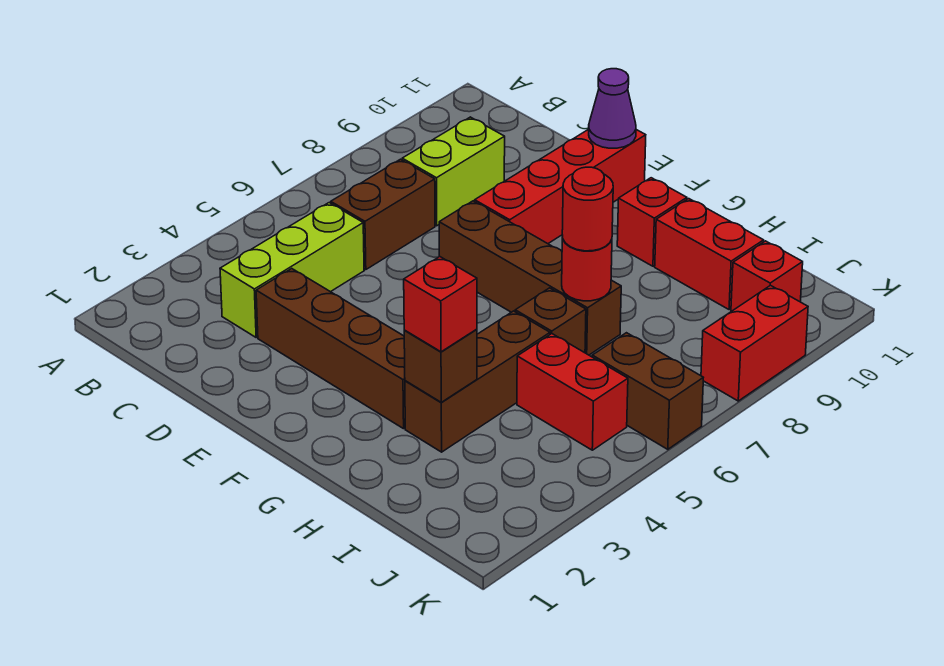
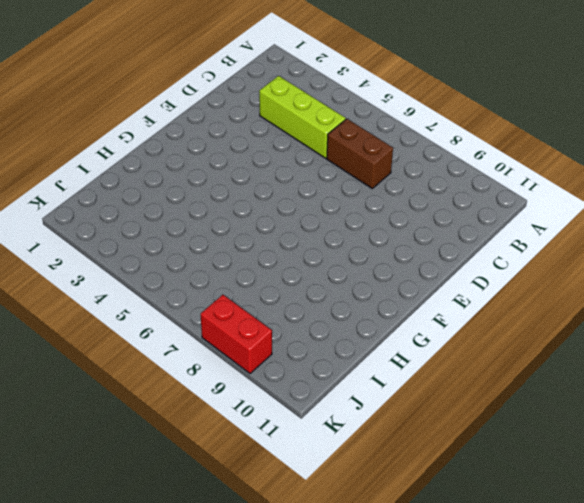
none -> lime 1x2 brick [402,117,505,226]
none -> brown 1x4 brick [256,269,405,429]
none -> brown 1x4 brick [439,201,621,355]

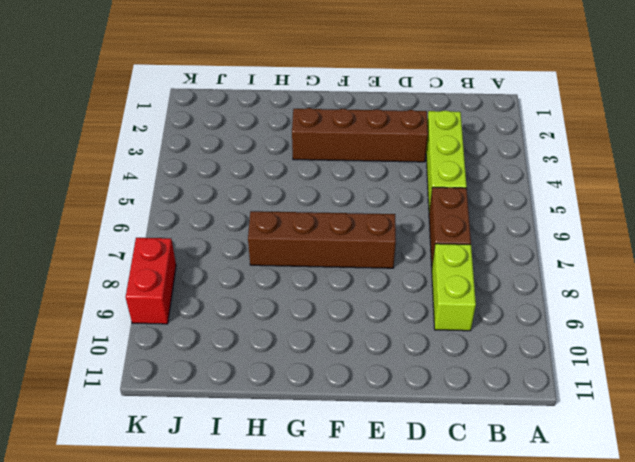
none -> red 1x4 brick [475,129,646,244]
none -> red 1x1 brick [617,178,687,266]
none -> brown 1x3 brick [405,311,550,452]

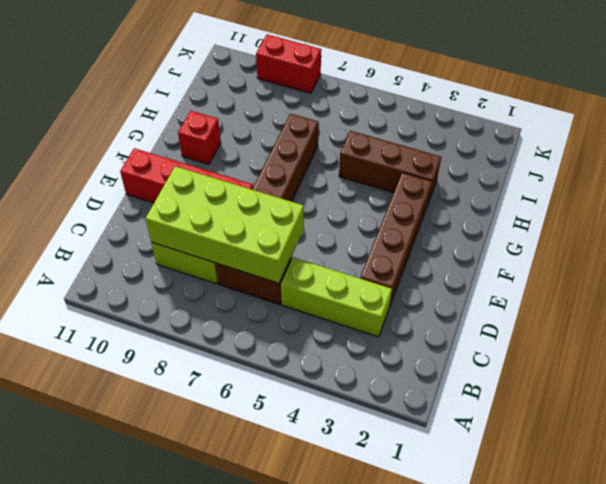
lime 2x4 brick [145,166,304,283] -> none
none -> brown 1x1 brick [515,288,586,353]
none -> red 1x2 brick [655,199,764,310]
none -> red 1x2 brick [517,334,628,450]

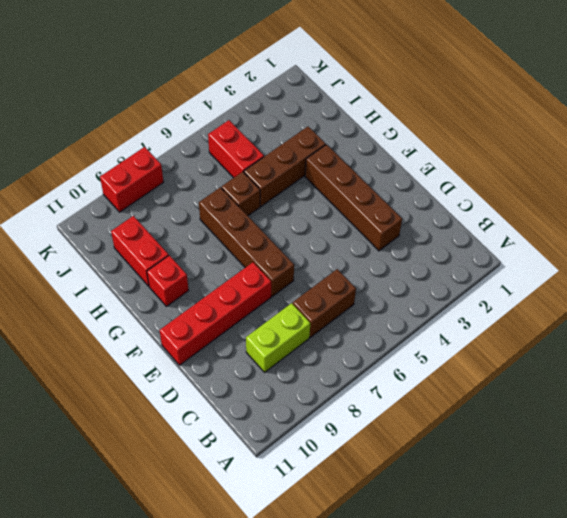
none -> lime 1x3 brick [220,203,364,337]
none -> brown 1x2 brick [592,333,703,449]
none -> red 1x1 brick [731,241,803,311]

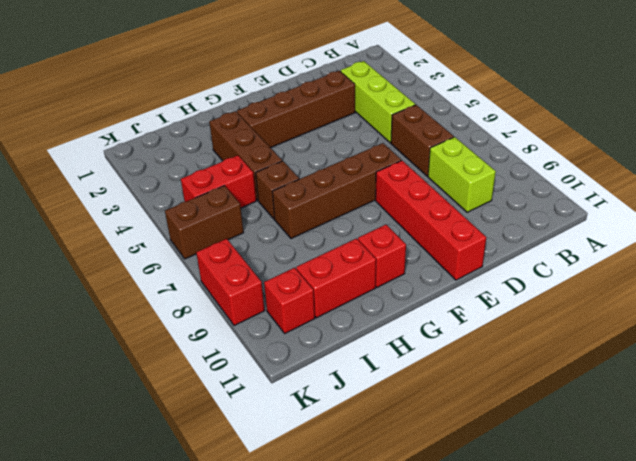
none -> purple 1x1 cone [589,69,636,148]
none -> brown 1x1 brick [404,329,477,402]
none -> red 1x1 round brick [562,236,612,301]

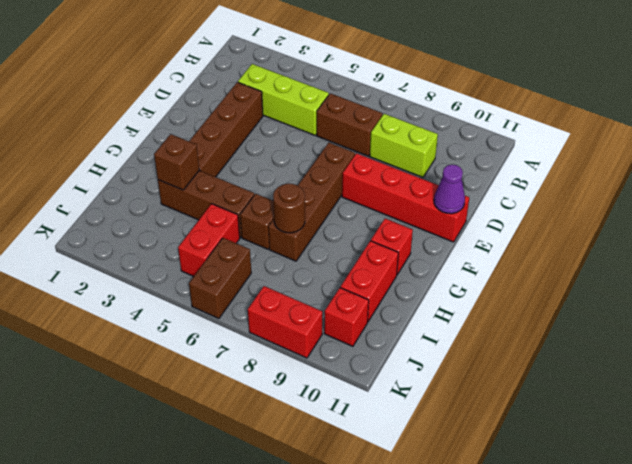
brown 1x1 round brick [273,183,305,233] -> red 1x1 round brick [562,236,612,301]
none -> red 1x1 brick [404,257,477,352]
none -> red 1x1 round brick [562,167,613,251]

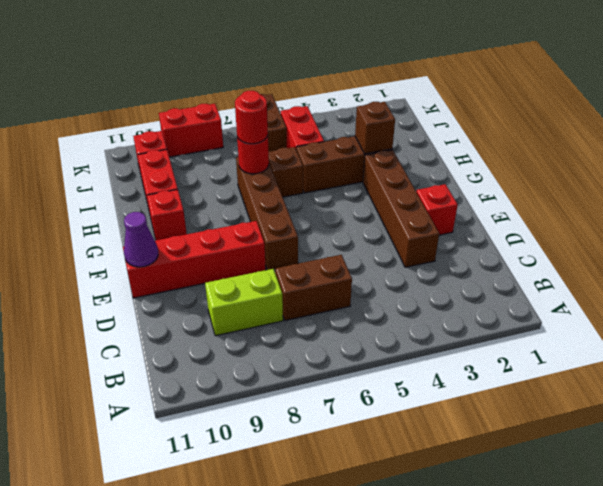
red 1x1 brick [416,184,458,235] -> red 1x1 brick moved to [404,257,477,352]
none -> lime 1x3 brick [220,203,364,337]

